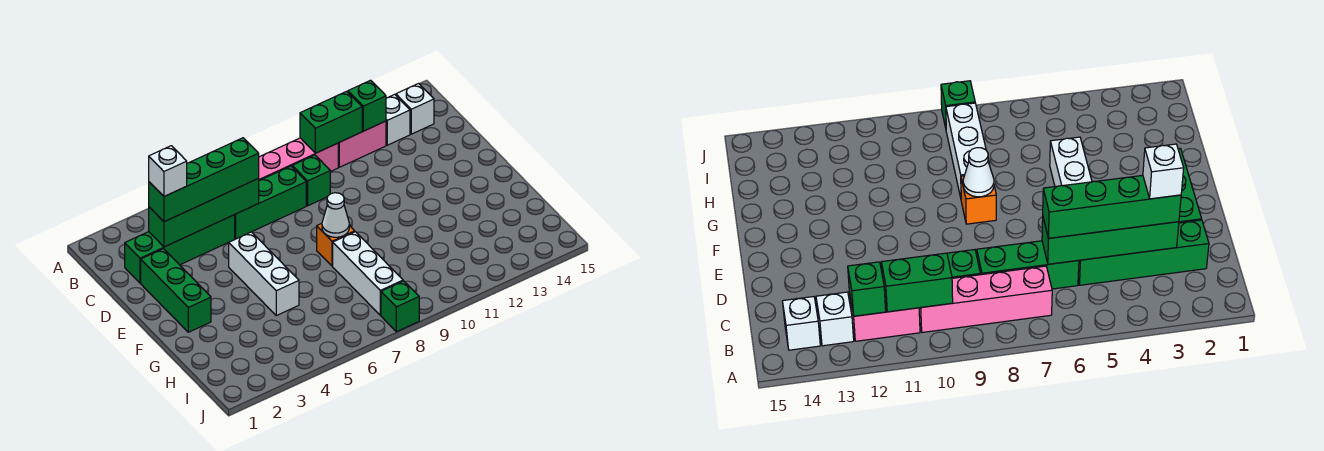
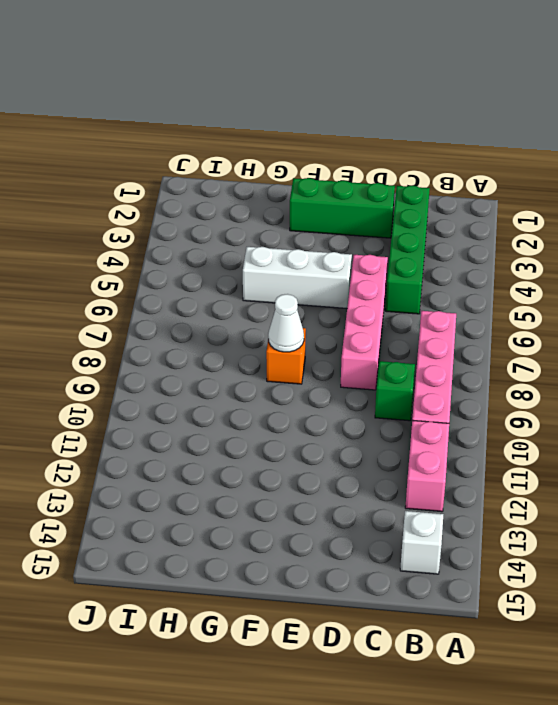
pink 1x4 brick [341,255,388,390] -> none
none -> white 1x1 brick [386,94,410,145]
none -> green 1x3 brick [235,166,306,239]
none -> white 1x3 brick [333,232,403,315]

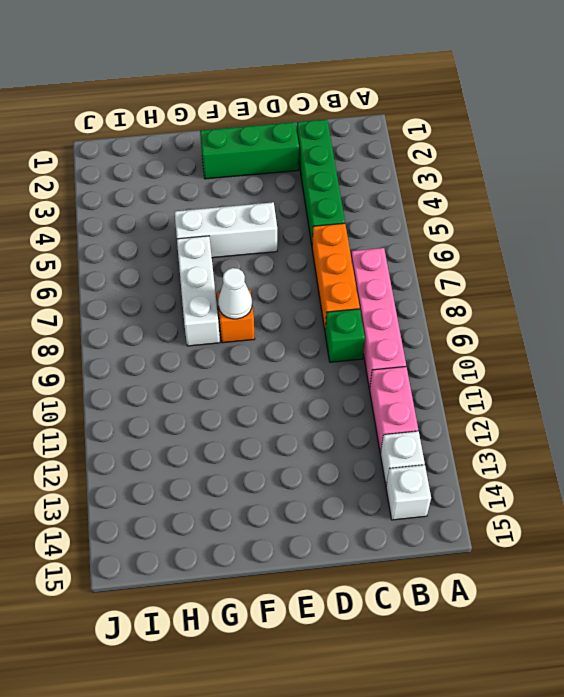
orange 1x3 brick [312,223,360,329] -> green 1x3 brick [235,166,306,239]
white 1x3 brick [177,236,220,346] -> white 1x3 brick turned to [333,232,403,315]
none -> green 1x1 brick [381,281,419,332]
none -> green 1x2 brick [300,91,362,153]
none -> green 1x1 brick [348,80,386,131]

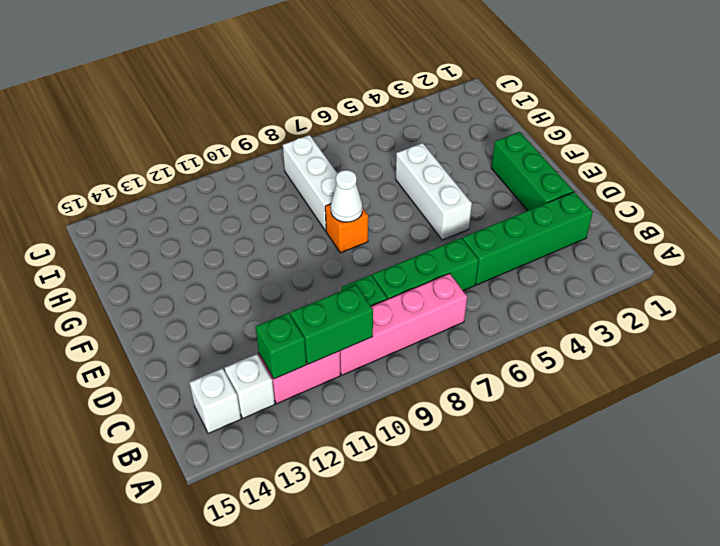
none -> green 1x1 brick [381,281,419,332]
none -> green 1x4 brick [149,178,259,247]
none -> green 1x4 brick [149,138,259,222]

